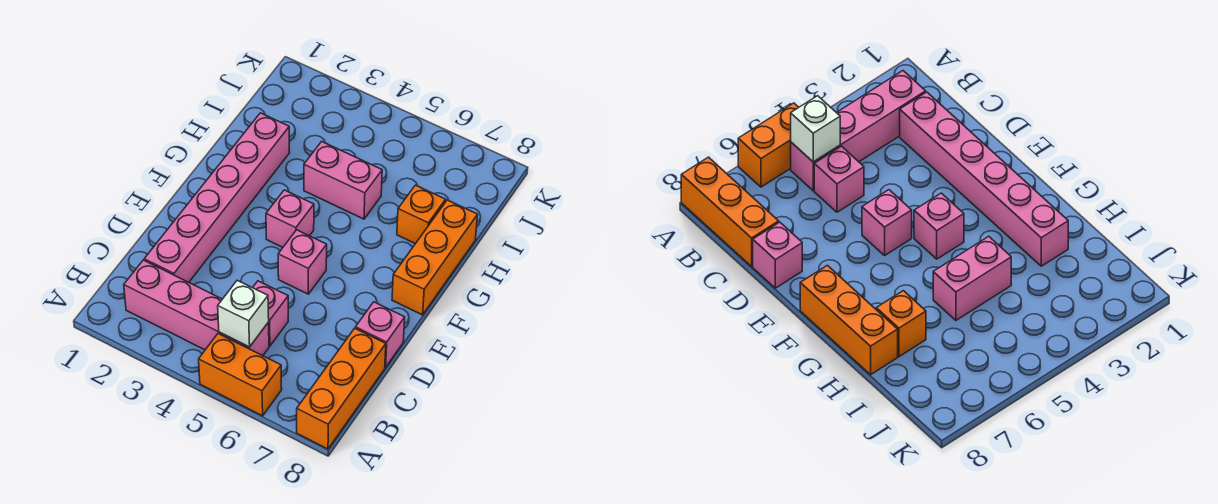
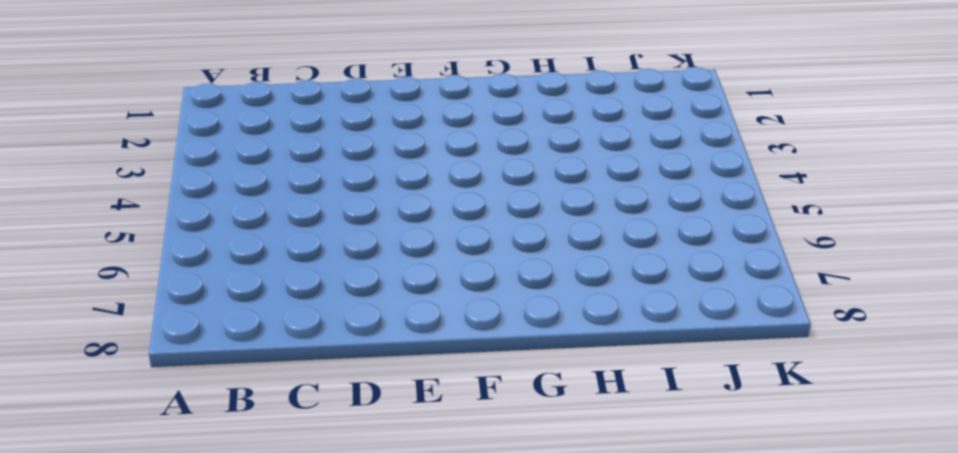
none -> orange 1x2 brick [199,334,282,416]
none -> orange 1x3 brick [297,328,386,449]
none -> pink 1x4 brick [124,260,269,356]

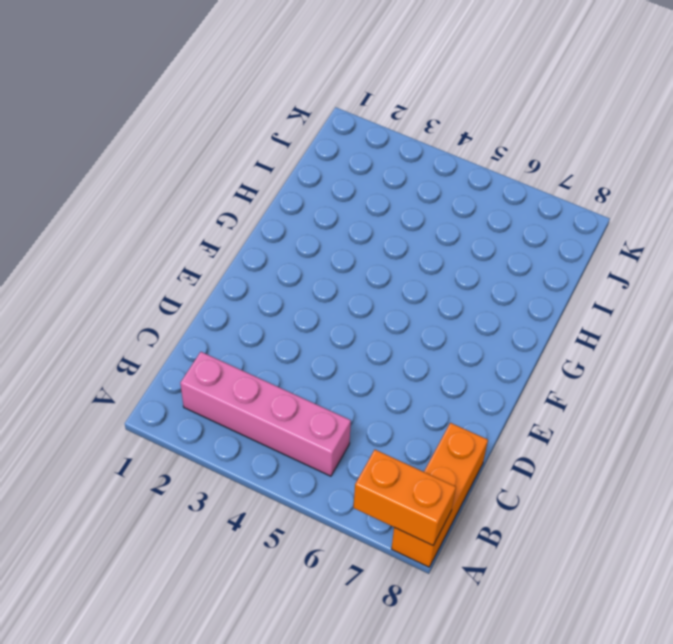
orange 1x2 brick [353,450,456,545] -> orange 1x2 brick moved to [199,334,282,416]
none -> pink 1x6 brick [144,113,290,282]
none -> pink 1x1 brick [253,281,288,346]
none -> pink 1x1 brick [355,302,405,367]

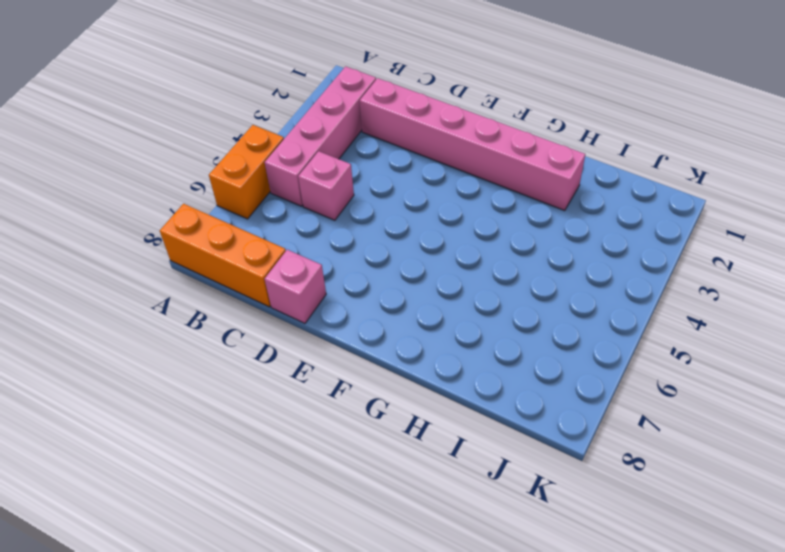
none -> pink 1x1 brick [278,230,327,294]
none -> pink 1x1 brick [266,190,314,247]
none -> orange 1x3 brick [392,200,478,315]

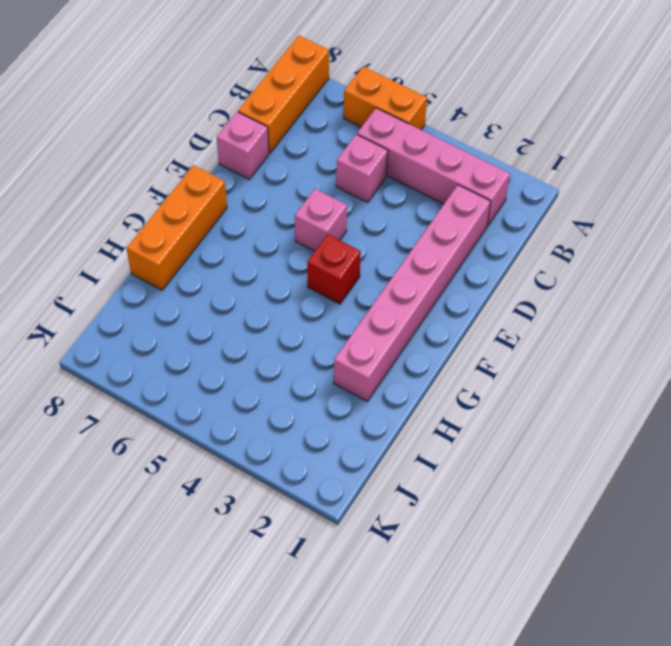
red 1x1 brick [307,234,361,304] -> pink 1x1 brick [266,190,314,247]
none -> pink 1x2 brick [304,141,382,219]
none -> orange 1x1 brick [397,185,446,244]
none -> white 1x1 brick [218,280,269,347]

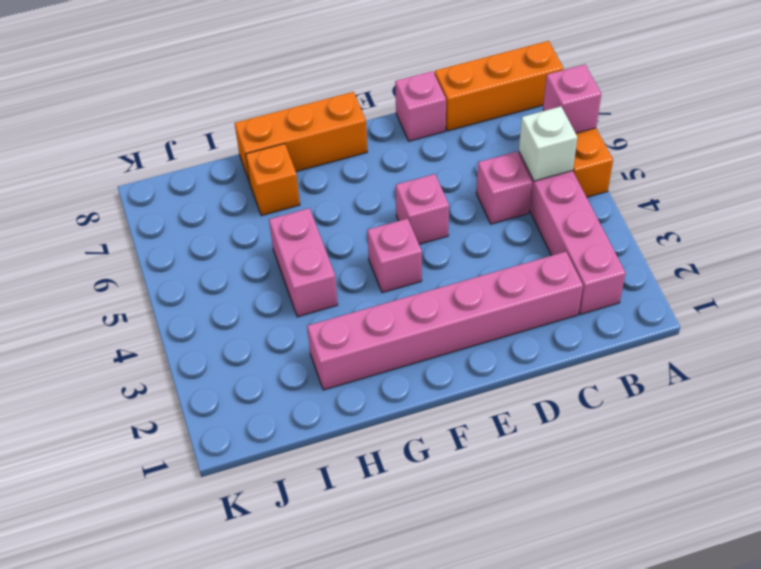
pink 1x1 brick [543,64,601,133] -> none

